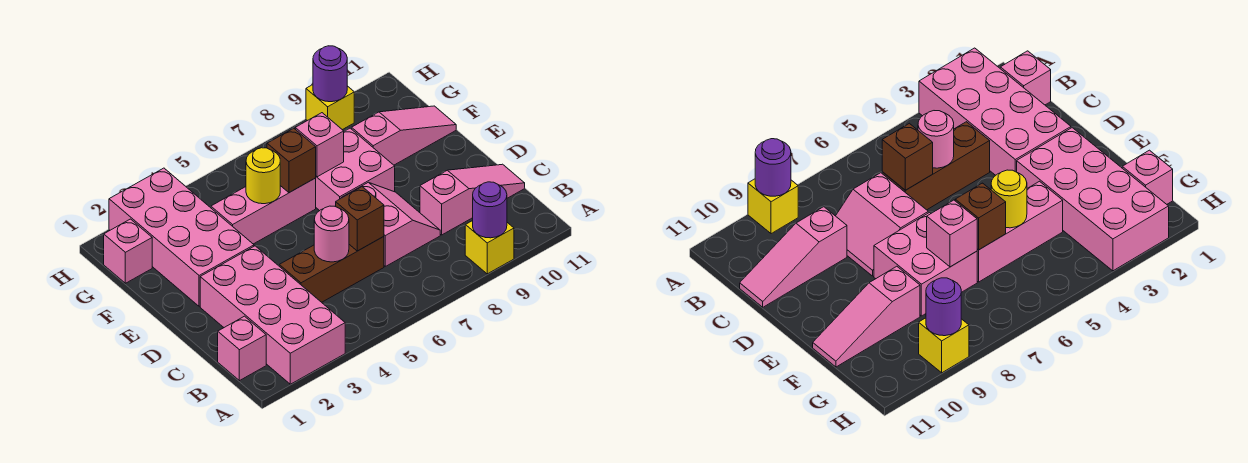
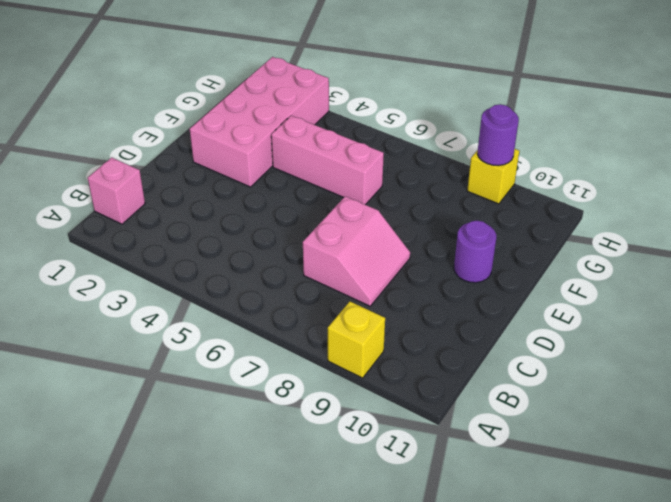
purple 1x1 round brick [454,221,496,283] -> purple 1x1 round brick moved to [473,182,507,238]
none -> pink 2x4 brick [200,246,345,384]
none -> brown 1x3 brick [279,237,384,302]
none -> pink 1x3 slope [420,164,525,235]

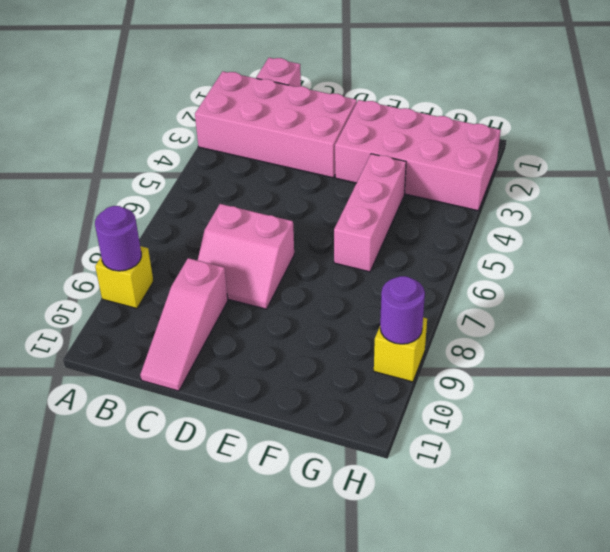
none -> brown 1x3 brick [279,237,384,302]
none -> pink 2x2 brick [316,128,395,211]
none -> pink 1x3 slope [352,106,456,165]

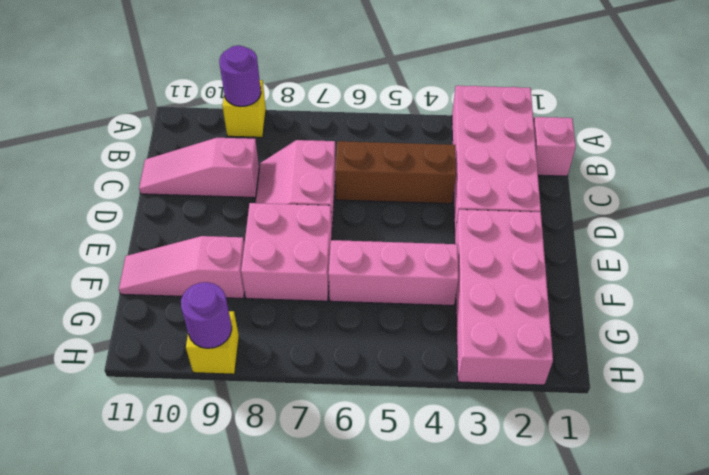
none -> pink 1x1 brick [104,219,152,283]
none -> pink 1x1 round brick [314,206,349,262]
none -> brown 1x1 brick [336,187,384,251]

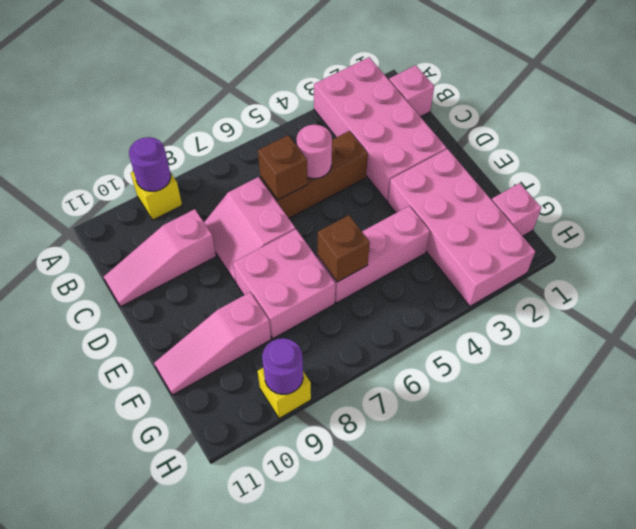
none -> yellow 1x1 round brick [246,148,280,204]
none -> pink 1x1 brick [295,113,344,177]

